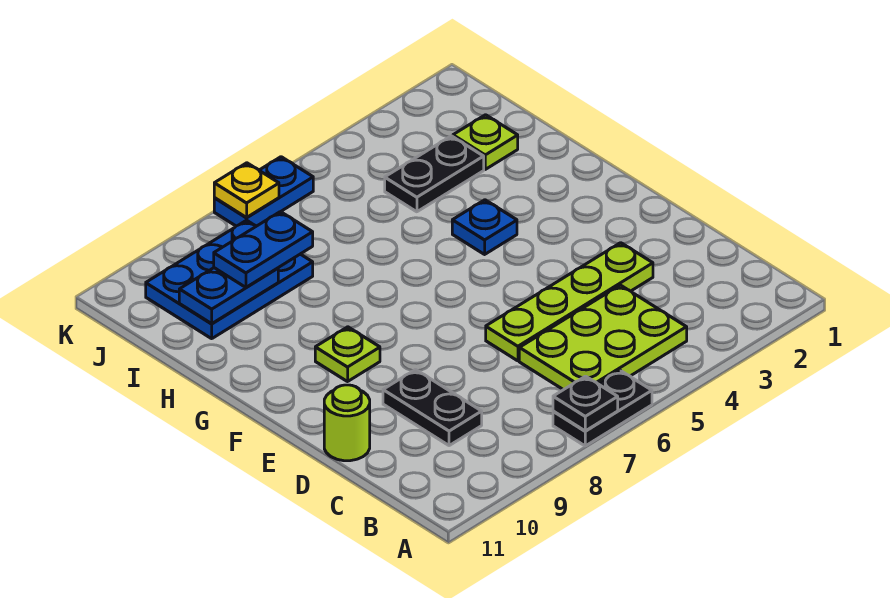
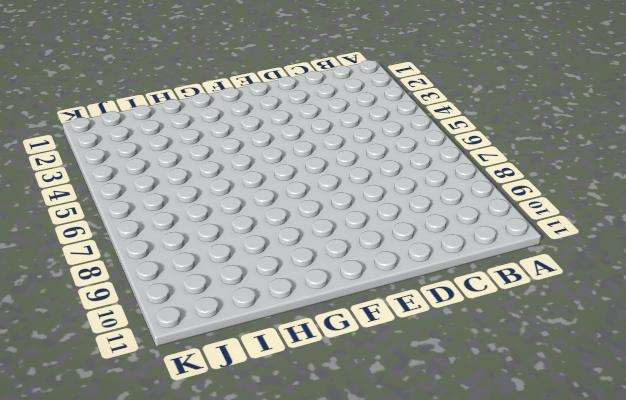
none -> black 1x2 plate [553,370,652,446]
none -> lime 2x3 plate [519,285,687,390]
none -> black 1x2 plate [383,370,482,446]

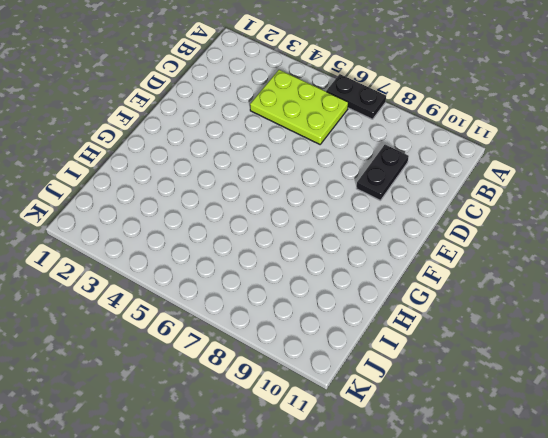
none -> lime 1x4 plate [486,243,653,361]
none -> lime 1x1 round brick [324,385,370,461]
none -> lime 1x1 plate [315,327,380,382]

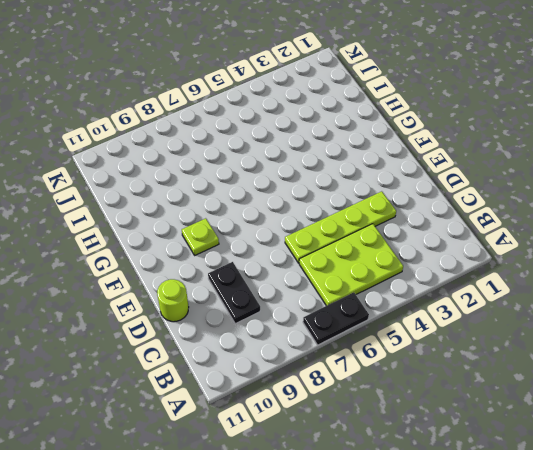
none -> blue 1x1 plate [452,200,517,254]
none -> lime 1x1 plate [453,115,518,169]
none -> black 1x2 plate [385,136,484,212]

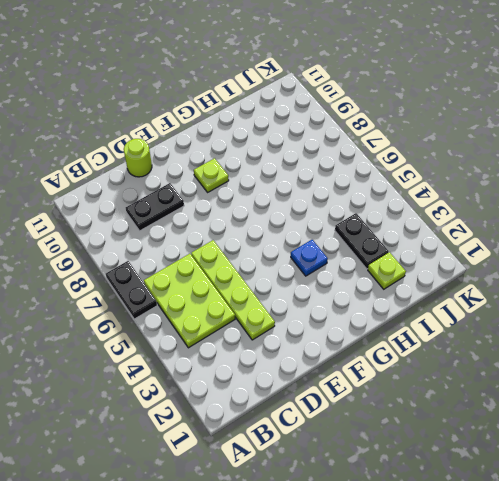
none -> blue 2x3 plate [146,220,313,339]
none -> blue 1x2 plate [214,157,313,226]
none -> black 1x1 plate [553,376,618,431]

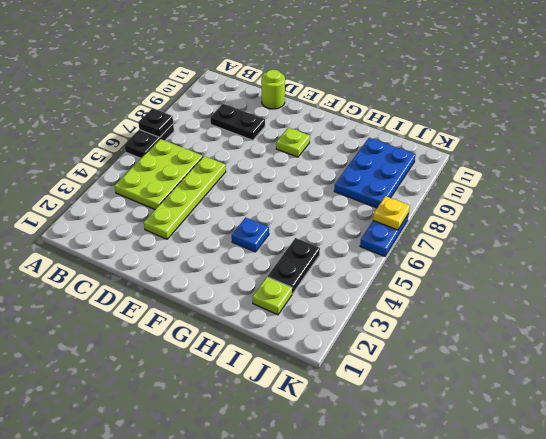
none -> blue 1x2 plate [179,268,278,323]
none -> blue 1x2 plate [214,212,313,287]

